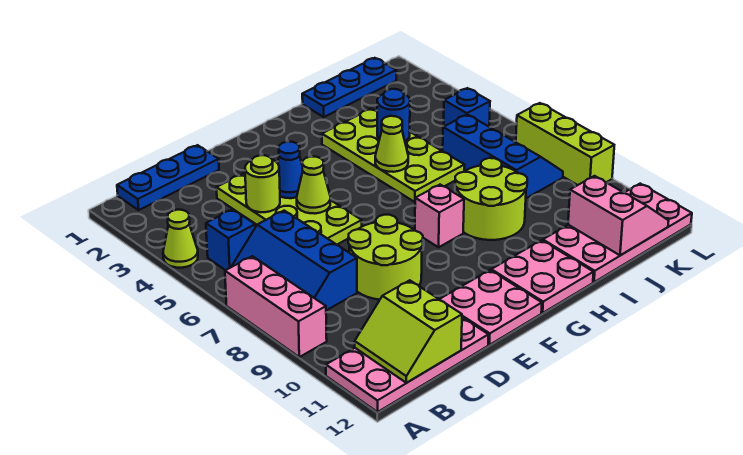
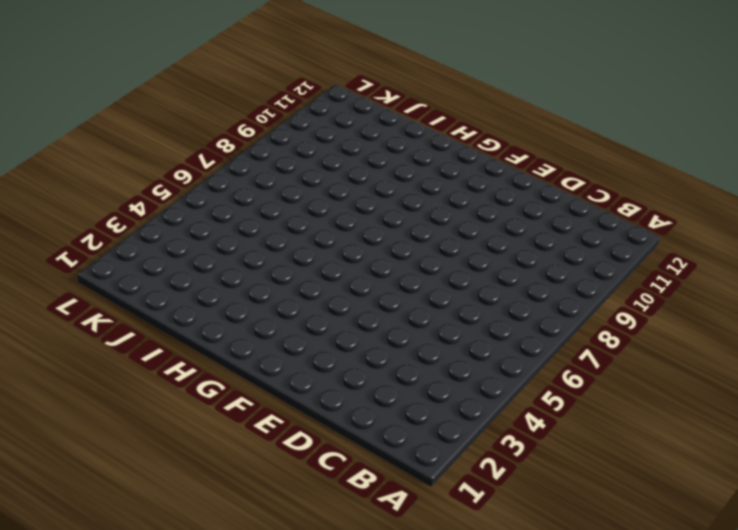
none -> lime 1x1 cone [163,210,198,268]
none -> pink 1x3 brick [225,256,327,357]
none -> pink 2x4 plate [326,317,489,412]

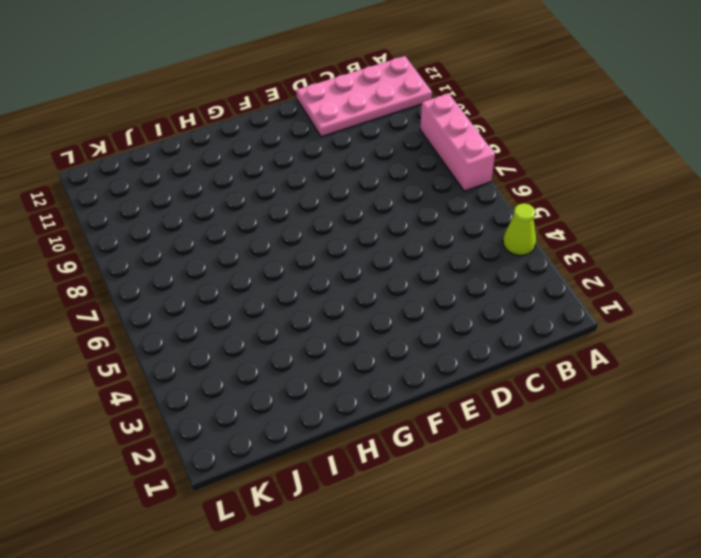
none -> blue 1x3 plate [117,145,219,210]
none -> blue 1x1 brick [206,209,255,270]
none -> blue 2x3 slope [232,211,357,310]

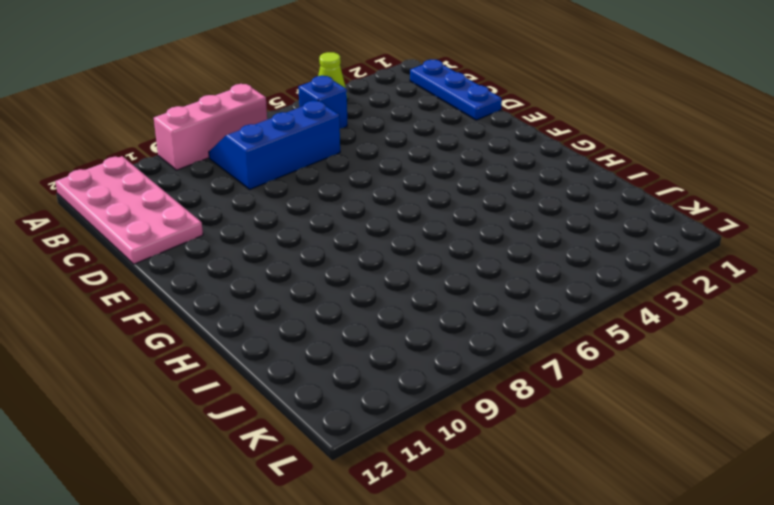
none -> lime 2x4 plate [217,173,362,245]
none -> lime 2x2 round brick [348,215,423,300]
none -> pink 2x2 plate [440,270,542,345]

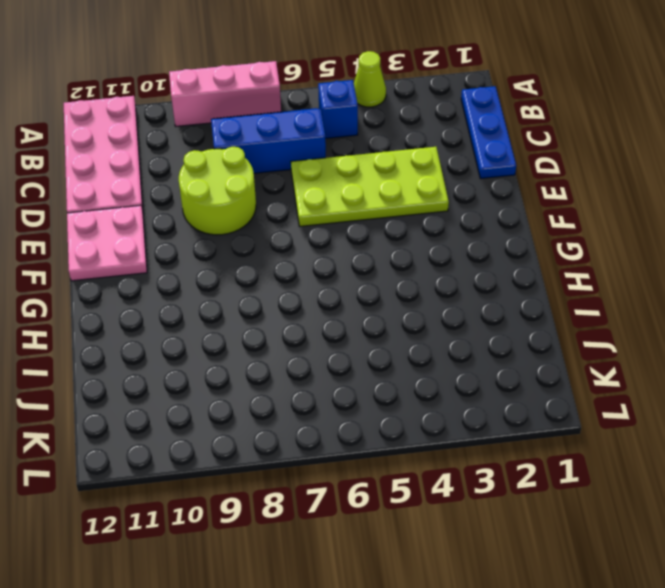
none -> pink 1x1 brick [415,185,464,247]
none -> pink 2x2 plate [491,240,594,313]
none -> lime 2x4 plate [322,109,465,202]

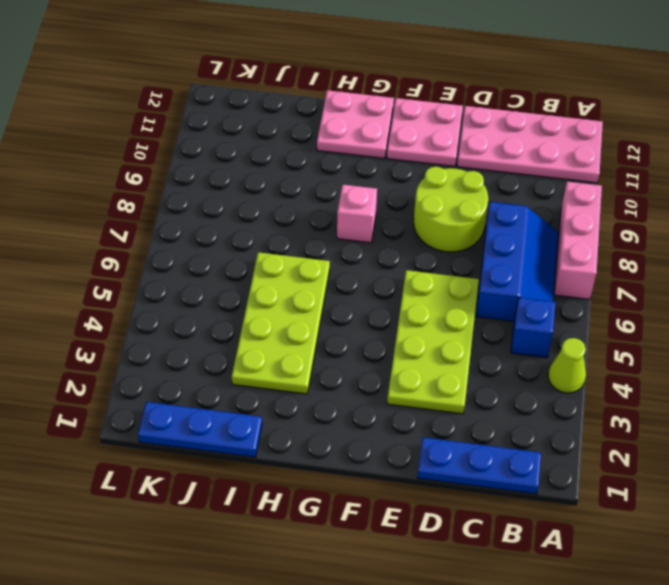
none -> lime 2x2 round brick [455,158,527,240]
none -> pink 2x4 plate [543,184,692,282]
none -> blue 2x3 slope [443,114,563,198]

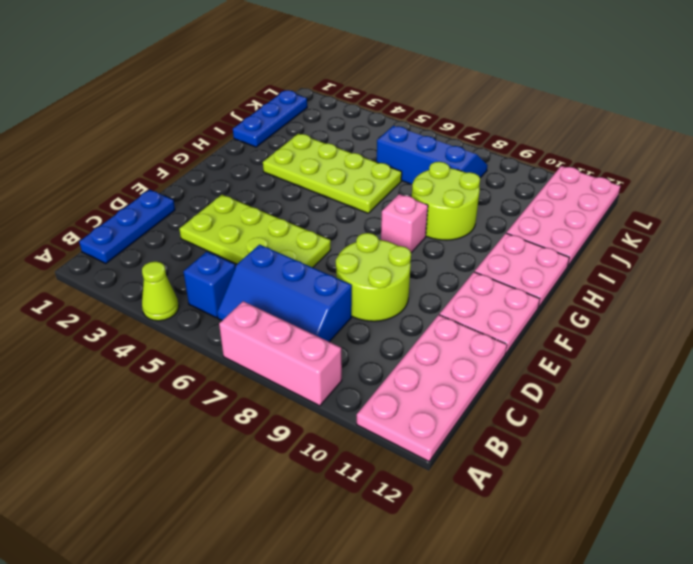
none -> blue 1x1 brick [443,88,490,127]
none -> lime 1x3 brick [516,103,614,185]
none -> lime 2x2 slope [355,280,462,383]

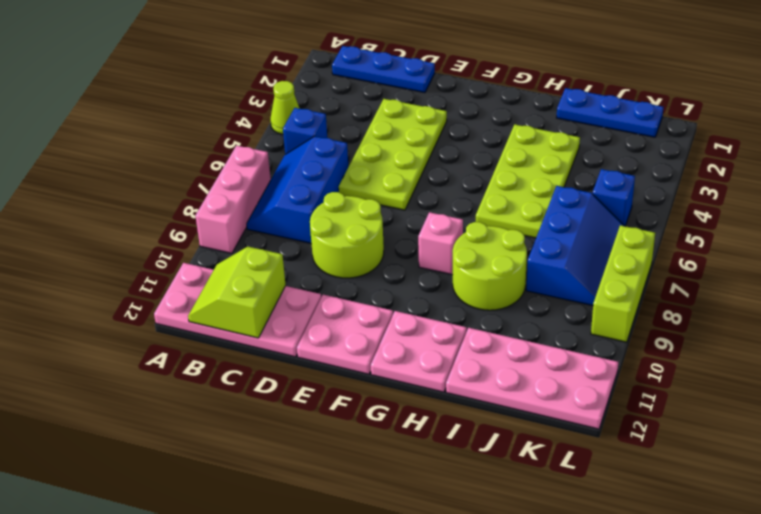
none -> lime 1x1 round brick [245,155,280,212]
none -> blue 1x1 cone [278,142,303,198]
none -> lime 1x1 cone [297,157,330,214]

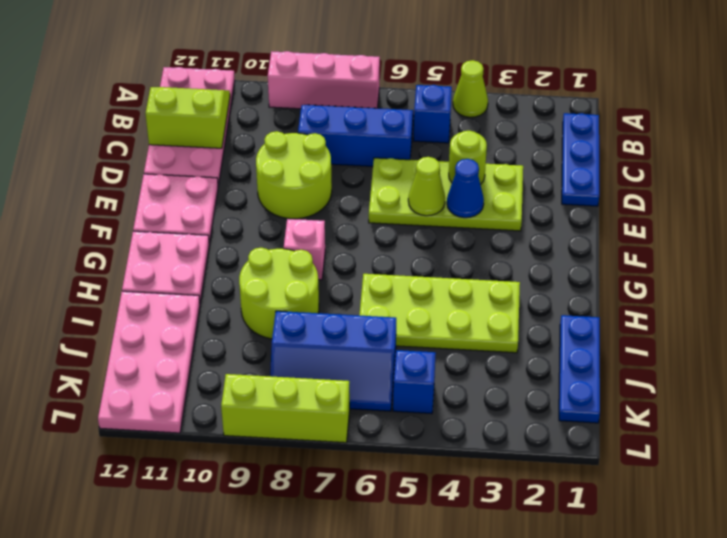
none -> lime 1x1 cone [375,116,408,172]
none -> blue 1x1 round brick [377,89,410,141]
none -> pink 2x2 slope [568,176,669,255]

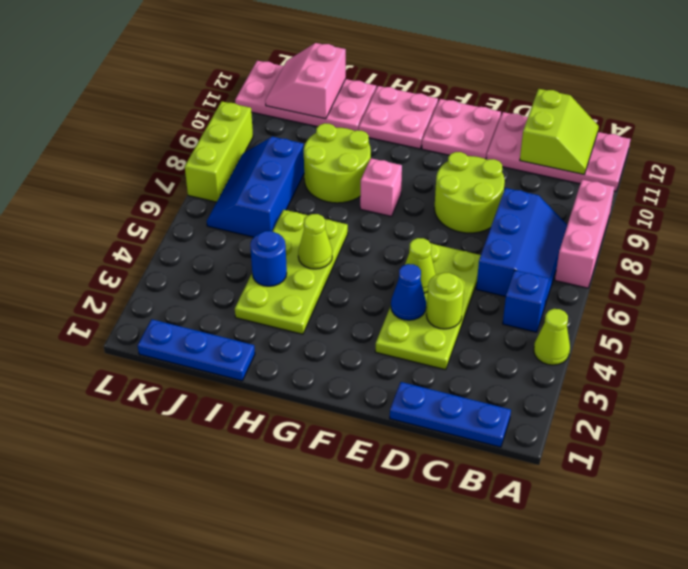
none -> blue 1x1 brick [443,88,490,127]

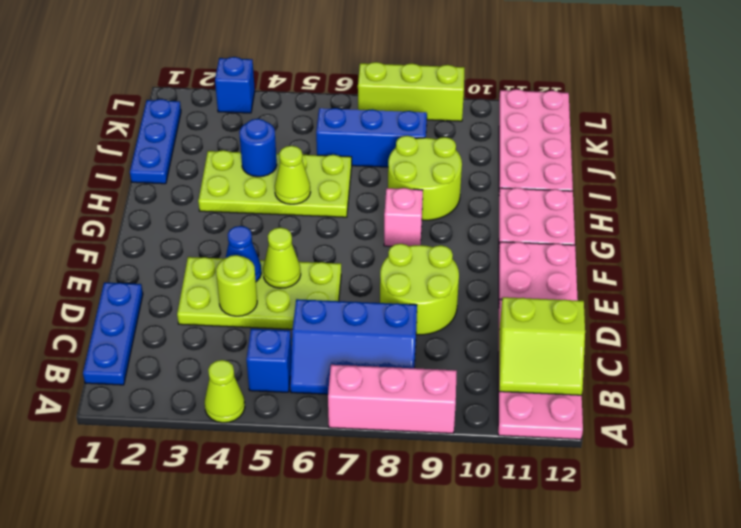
blue 1x1 brick [215,57,255,113] -> blue 1x1 brick moved to [443,88,490,127]
none -> pink 2x2 slope [568,176,669,255]

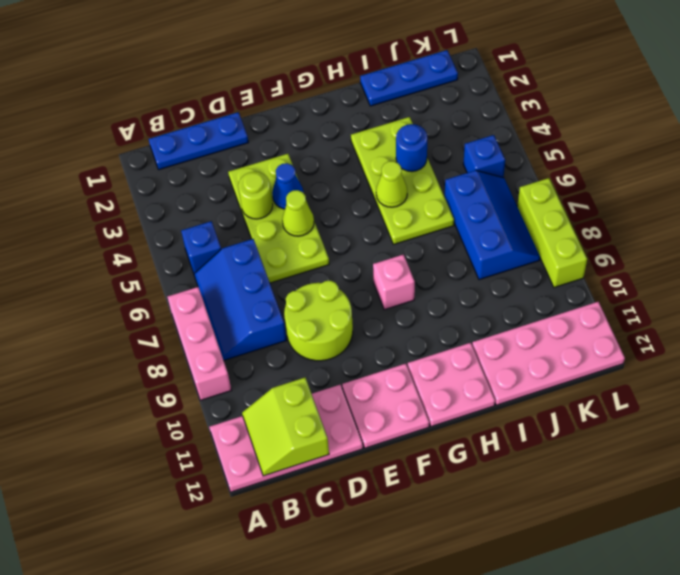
none -> lime 1x1 cone [163,210,198,268]
none -> lime 2x2 round brick [455,158,527,240]
none -> pink 2x2 slope [568,176,669,255]

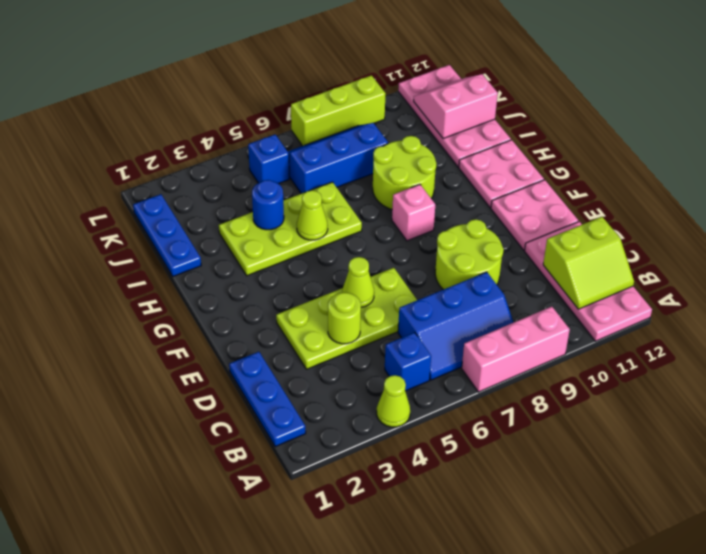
none -> blue 1x1 cone [278,142,303,198]

